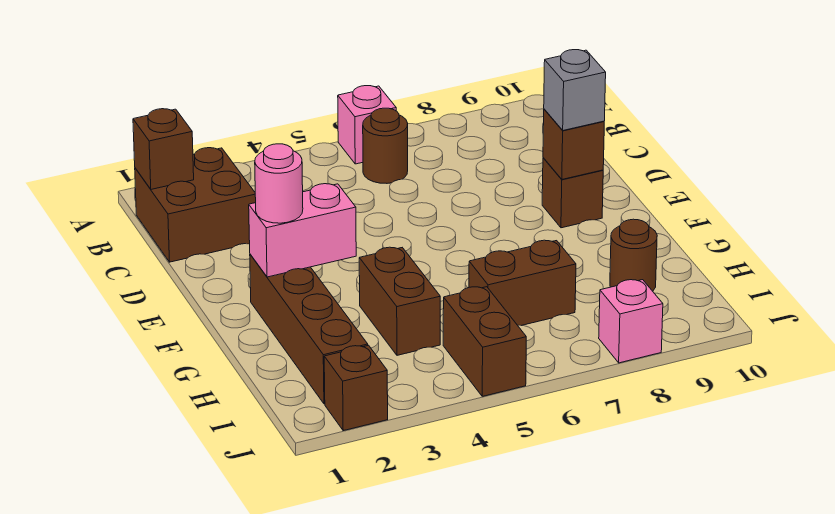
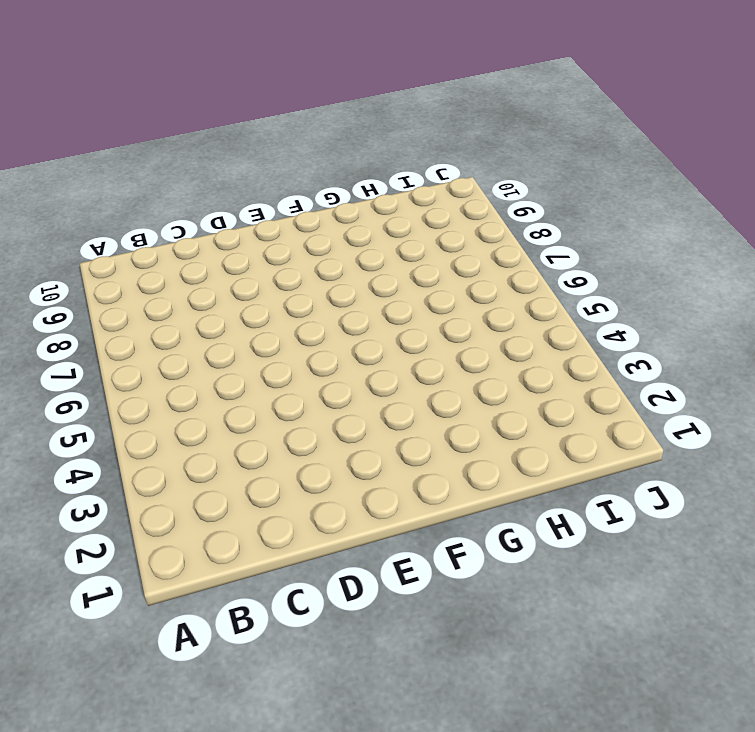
none -> pink 1x1 brick [338,86,396,164]
none -> brown 2x2 brick [135,148,256,262]
none -> brown 1x1 round brick [363,108,408,183]

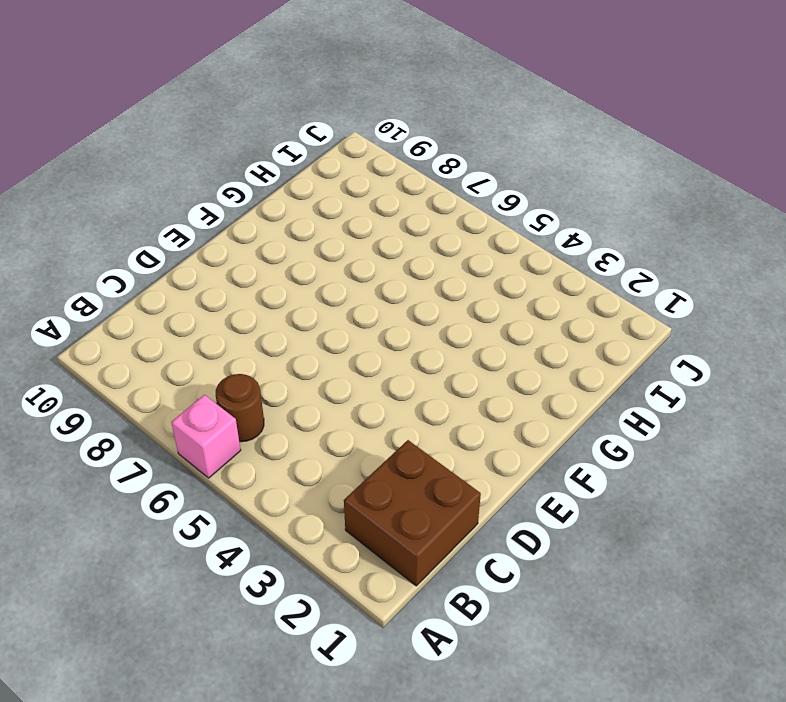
none -> brown 1x1 brick [542,158,603,228]
none -> brown 1x4 brick [250,254,368,404]
none -> brown 1x2 brick [359,247,440,355]

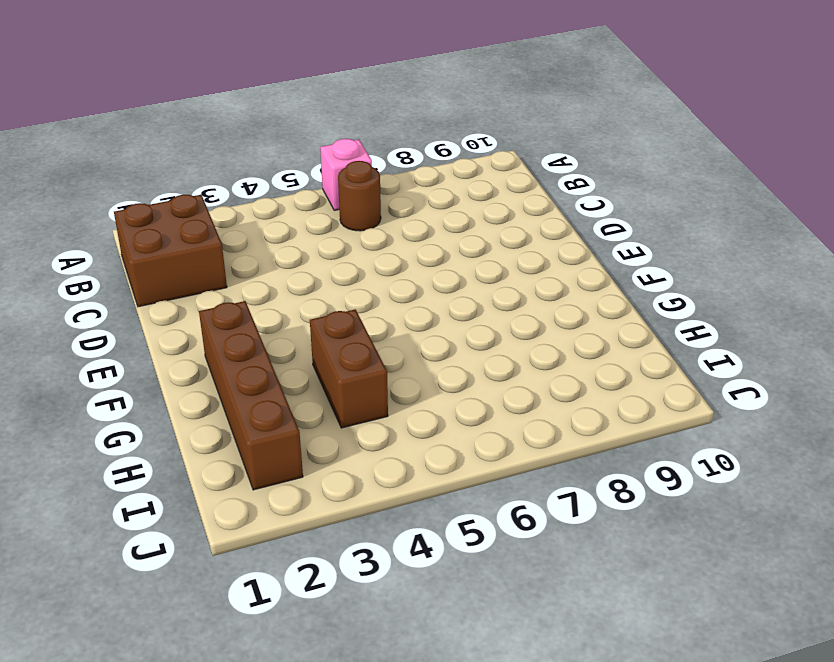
none -> brown 1x1 brick [542,158,603,228]
none -> brown 1x2 brick [469,240,576,326]
none -> brown 1x1 round brick [610,219,657,291]

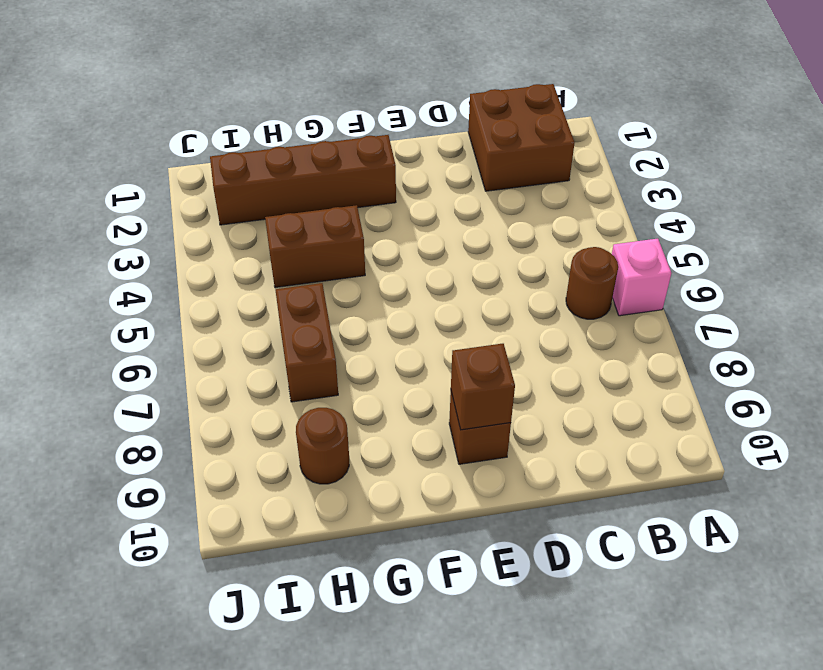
none -> brown 1x2 brick [443,287,526,396]
none -> brown 1x1 brick [324,345,388,431]
none -> pink 1x1 brick [599,280,663,363]

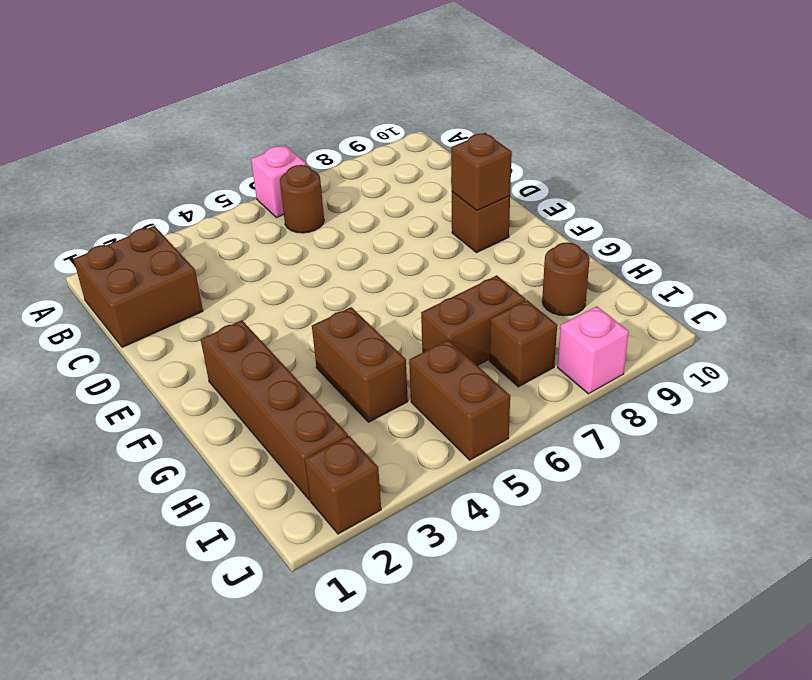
brown 1x1 brick [489,300,557,387] -> brown 1x1 brick moved to [133,109,194,189]
none -> pink 1x2 brick [249,184,356,277]
none -> grey 1x1 brick [544,50,606,130]
none -> pink 1x1 round brick [255,144,303,223]

